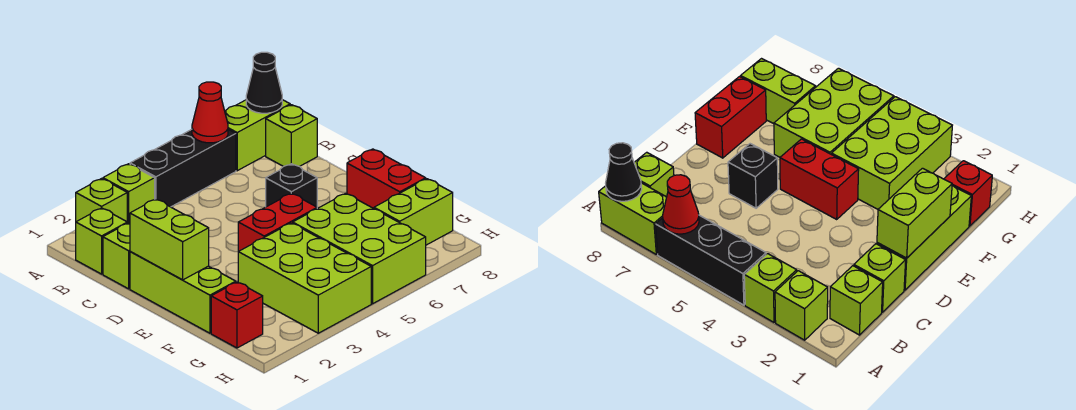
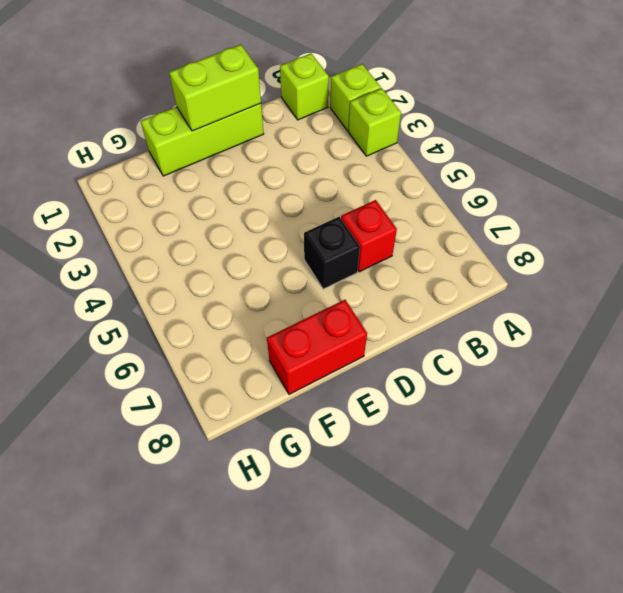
red 1x1 brick [341,200,397,272] -> red 1x1 brick moved to [211,282,263,348]
none -> black 1x3 brick [130,129,236,207]
none -> lime 1x2 brick [225,100,290,171]
none -> lime 1x1 brick [266,105,317,166]

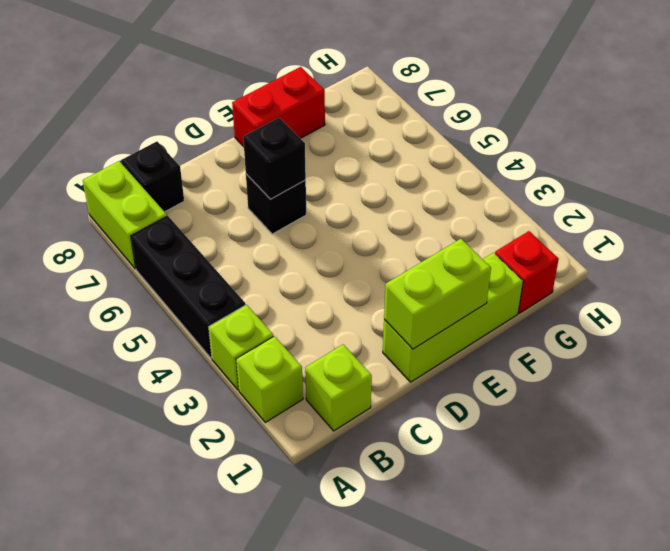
black 1x1 brick [121,142,184,212] -> lime 1x1 brick [266,105,317,166]
black 1x1 brick [243,118,306,199] -> none
none -> lime 1x1 brick [103,223,130,289]
none -> red 1x2 brick [238,193,317,252]
none -> lime 2x3 brick [238,223,371,333]

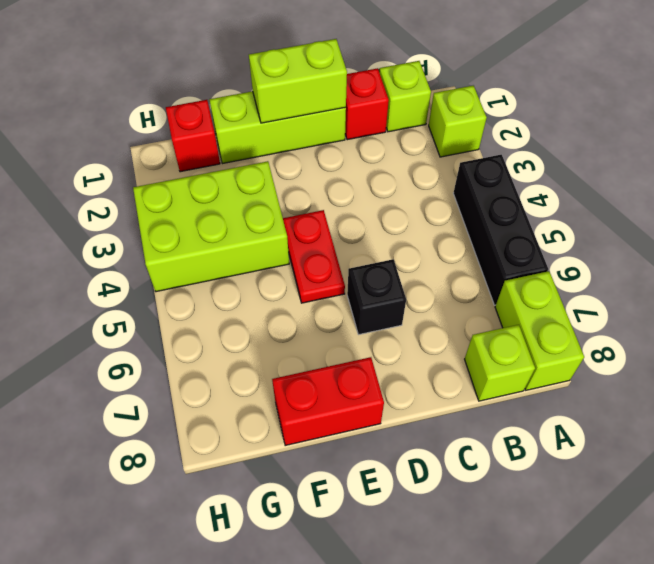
red 1x1 brick [345,68,389,140] -> lime 1x1 brick [103,223,130,289]
red 1x2 plate [283,210,345,303] -> red 1x2 brick [238,193,317,252]
none -> lime 1x1 brick [103,164,155,223]
none -> lime 2x3 brick [293,193,426,304]
none -> lime 1x2 brick [374,179,453,245]

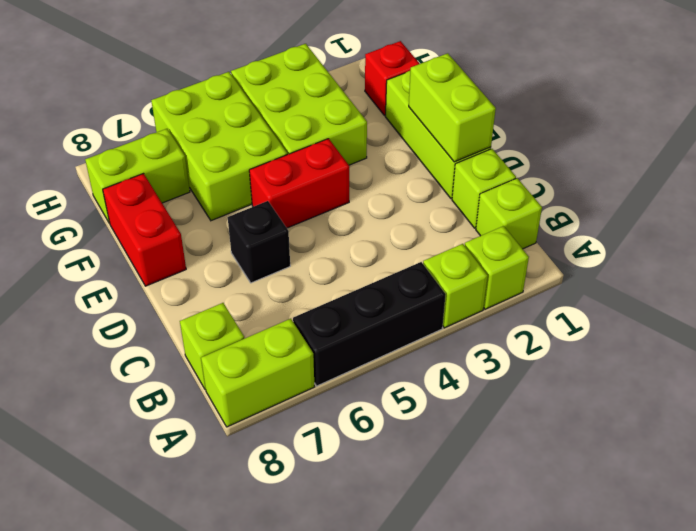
none -> red 1x1 cone [192,82,228,143]
none -> black 1x1 cone [246,52,282,113]

